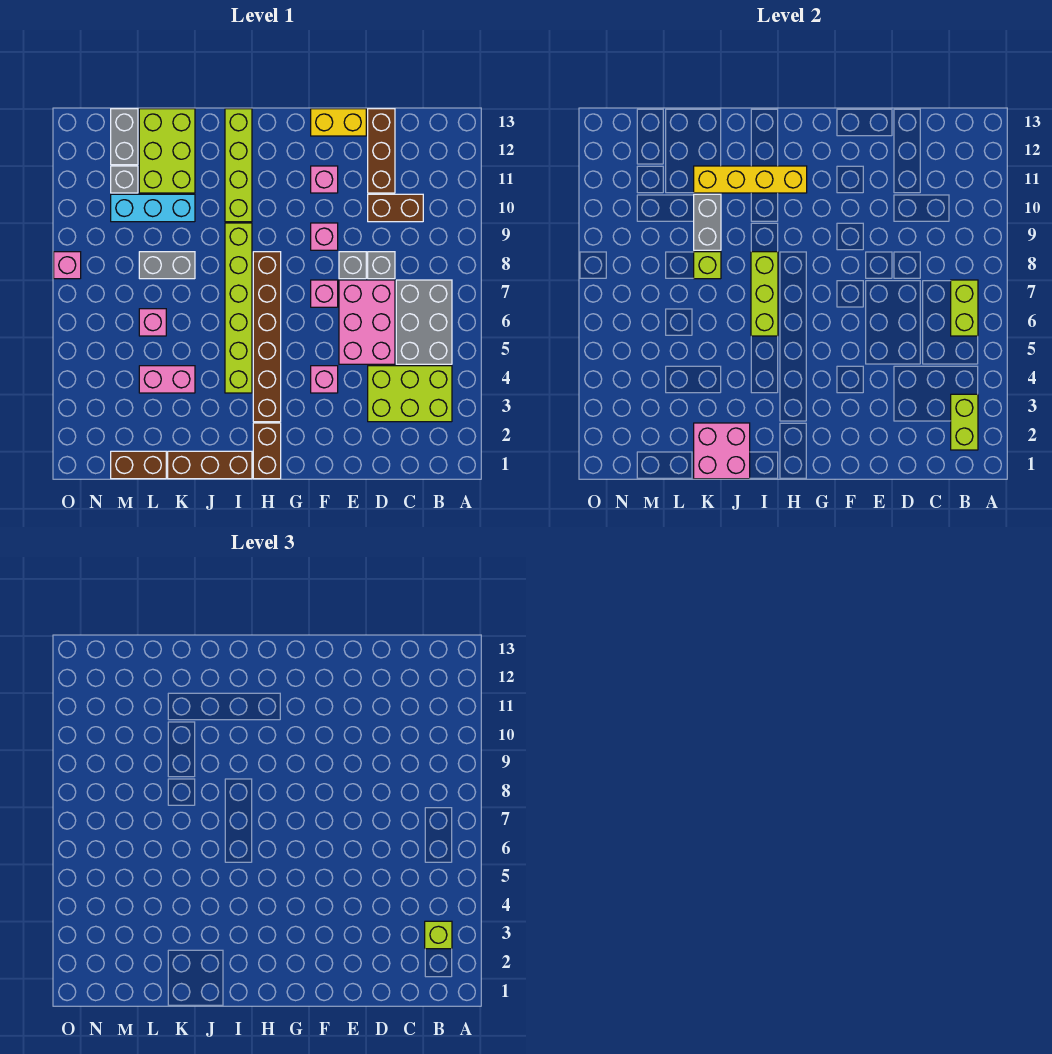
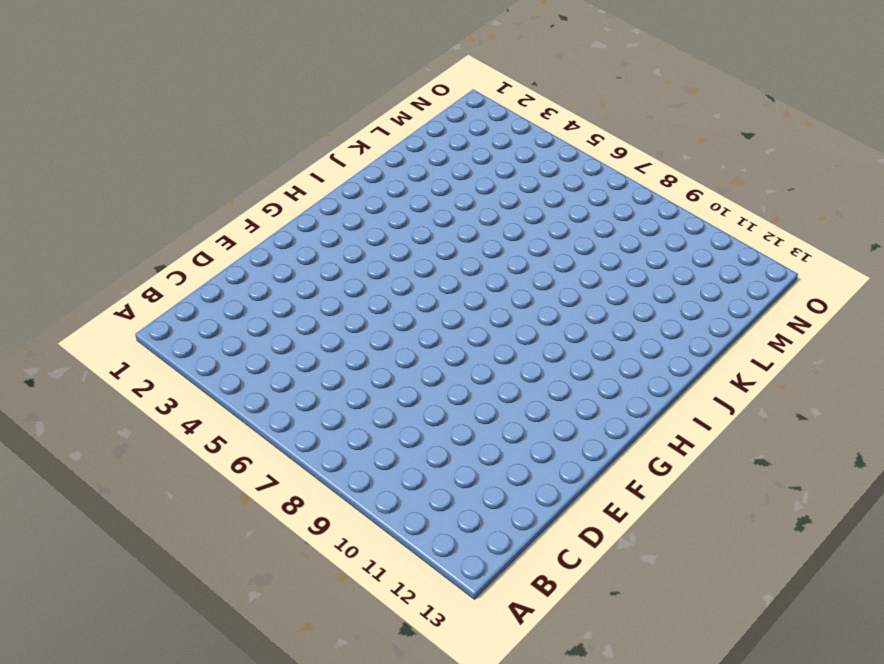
none -> lime 2x3 brick [368,366,452,422]
none -> grey 2x3 brick [396,280,452,364]
none -> brown 1x2 brick [368,194,423,222]
none -> pink 2x3 brick [339,280,395,364]

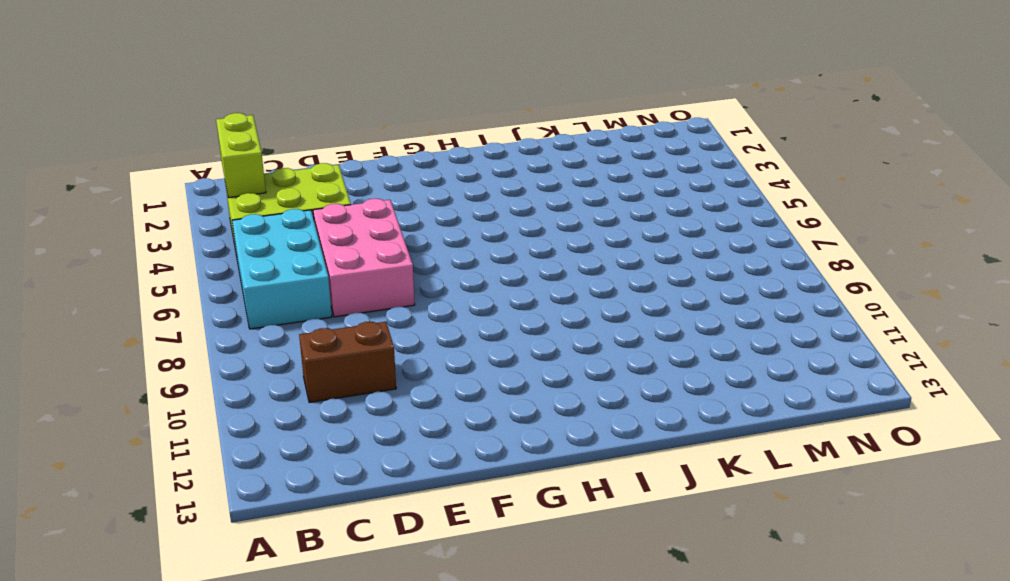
cyan 2x3 brick [232,209,332,329] -> grey 2x3 brick [396,280,452,364]
none -> grey 1x1 brick [368,252,395,279]
none -> brown 1x3 brick [368,109,395,193]
none -> grey 1x1 brick [339,252,366,279]
none -> yellow 1x2 brick [311,109,366,136]

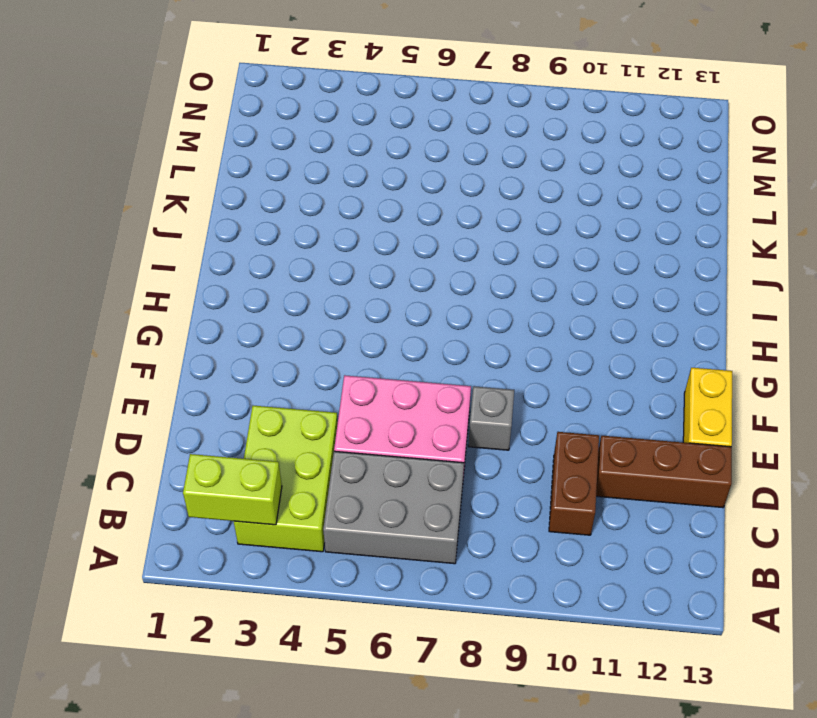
none -> grey 1x1 brick [368,252,395,279]
none -> pink 1x1 brick [311,366,338,393]
none -> pink 1x1 brick [311,280,338,307]
none -> pink 1x1 brick [311,223,338,250]

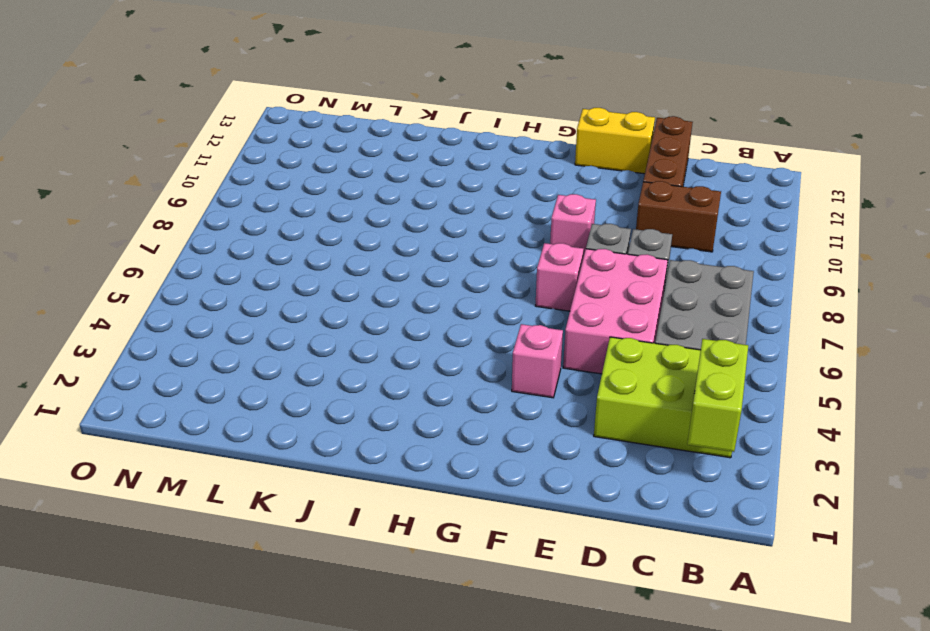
none -> pink 1x1 brick [311,166,338,193]
none -> brown 1x2 brick [253,423,281,479]
none -> brown 1x6 brick [253,252,281,422]
none -> brown 1x3 brick [168,451,252,479]

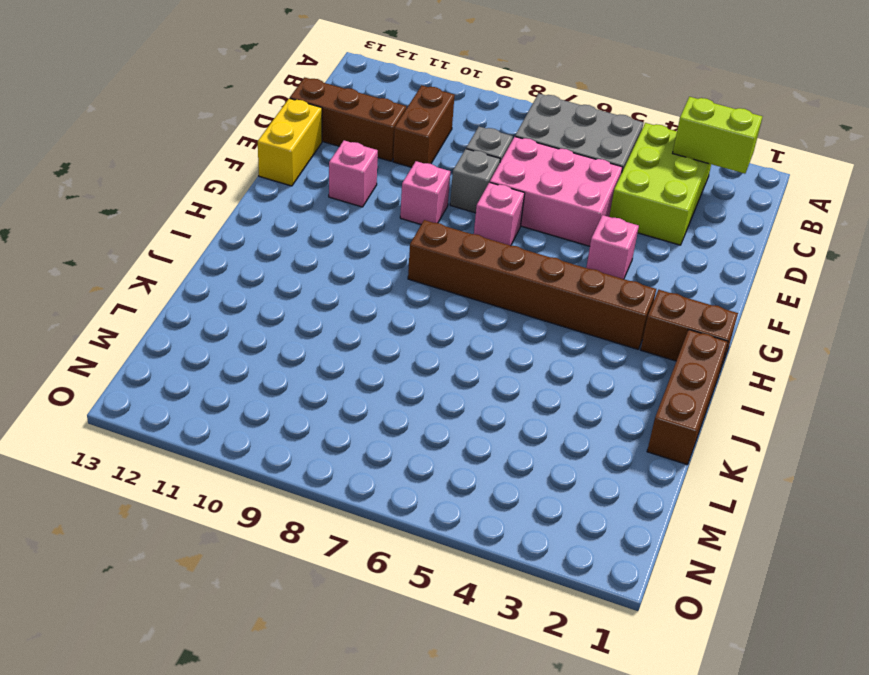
none -> lime 1x6 brick [225,223,252,393]
none -> lime 1x4 brick [225,109,252,222]
none -> pink 1x2 brick [139,366,195,393]
none -> grey 1x2 brick [139,252,195,279]

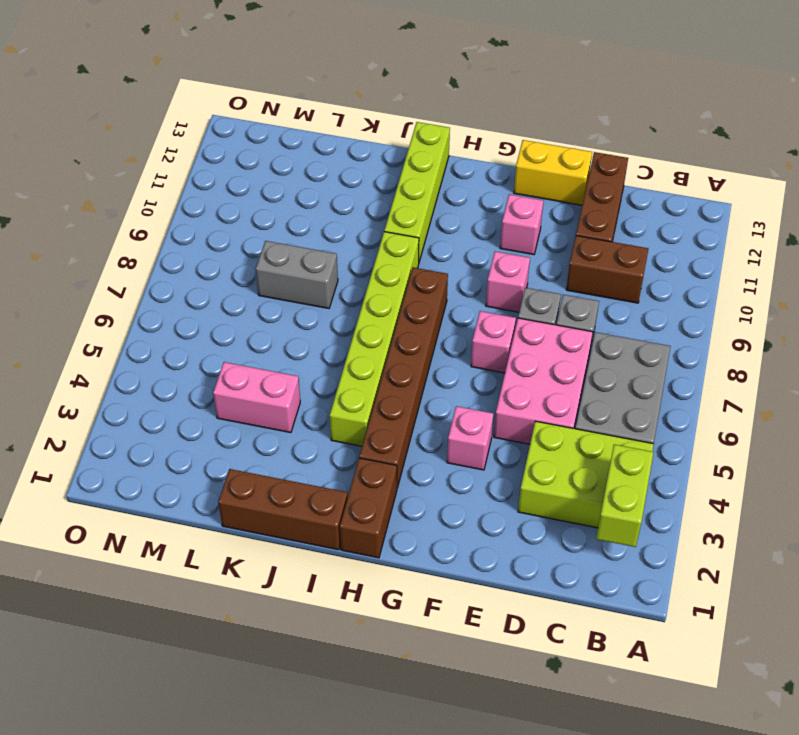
none -> cyan 1x3 brick [111,194,195,222]
none -> lime 2x3 brick [139,109,195,193]
none -> brown 1x2 brick [111,451,166,479]
none -> pink 1x1 brick [139,309,166,336]

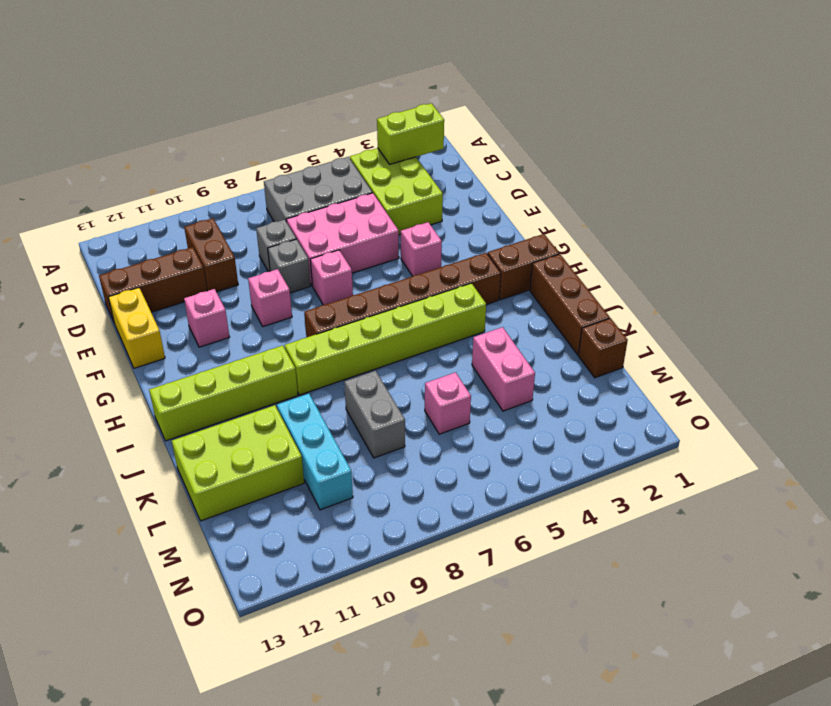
brown 1x1 brick [578,318,628,378] -> brown 1x2 brick [111,451,166,479]
none -> grey 1x1 brick [111,166,138,193]
none -> grey 1x2 brick [111,109,138,165]
none -> pink 1x1 brick [54,252,81,279]
none -> lime 1x2 brick [951,280,978,336]

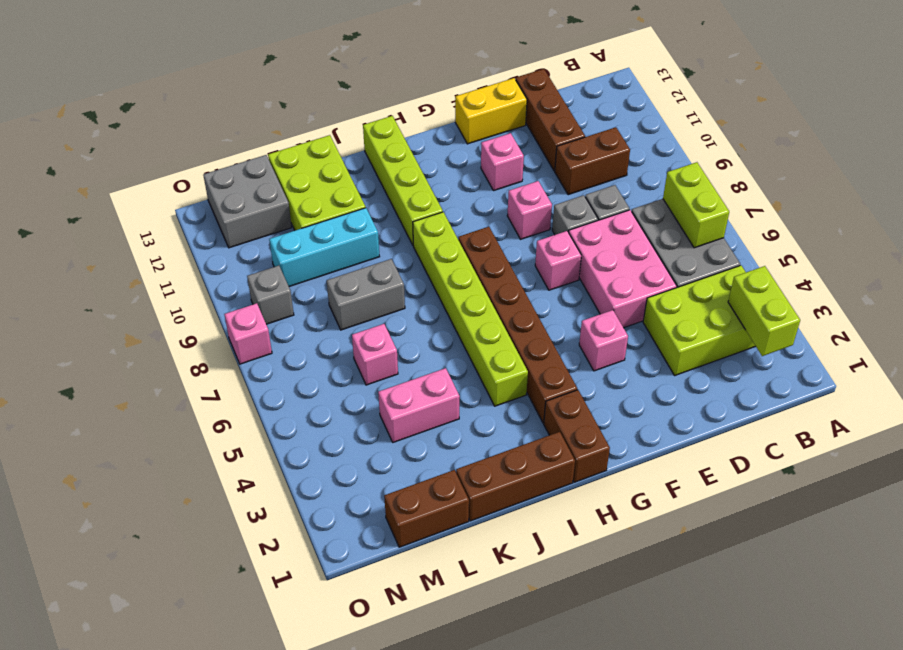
grey 2x2 brick [204,155,292,248] -> grey 1x2 brick [111,109,138,165]
grey 1x1 brick [247,266,294,324] -> grey 1x1 brick moved to [111,166,138,193]
none -> yellow 1x4 brick [694,166,807,193]
none -> lime 1x3 brick [751,252,778,336]
none -> pink 2x2 brick [694,423,750,479]
none -> lime 1x1 brick [694,252,721,279]

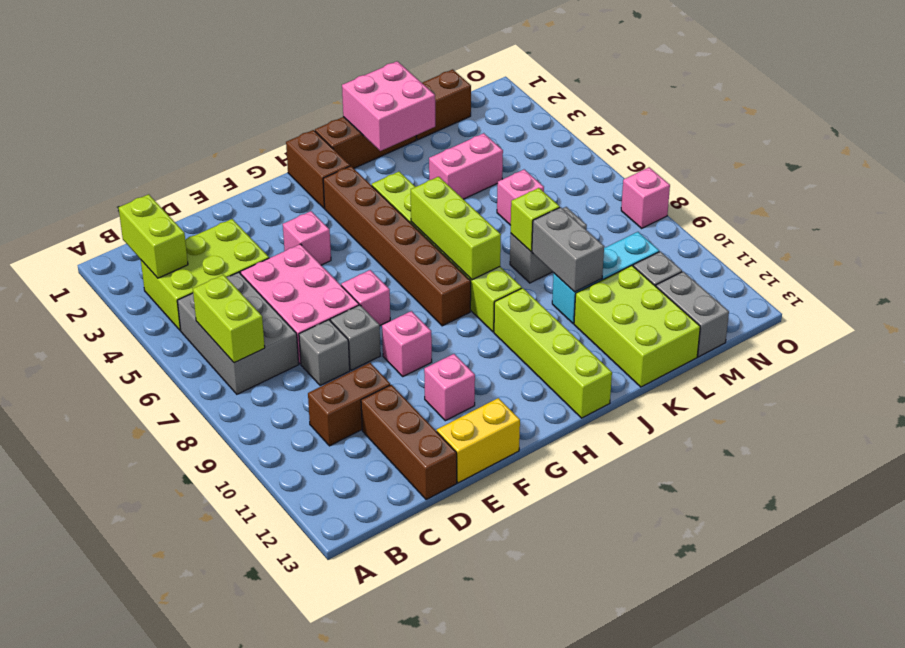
none -> yellow 1x4 brick [694,166,807,193]
none -> lime 1x1 brick [425,921,452,949]

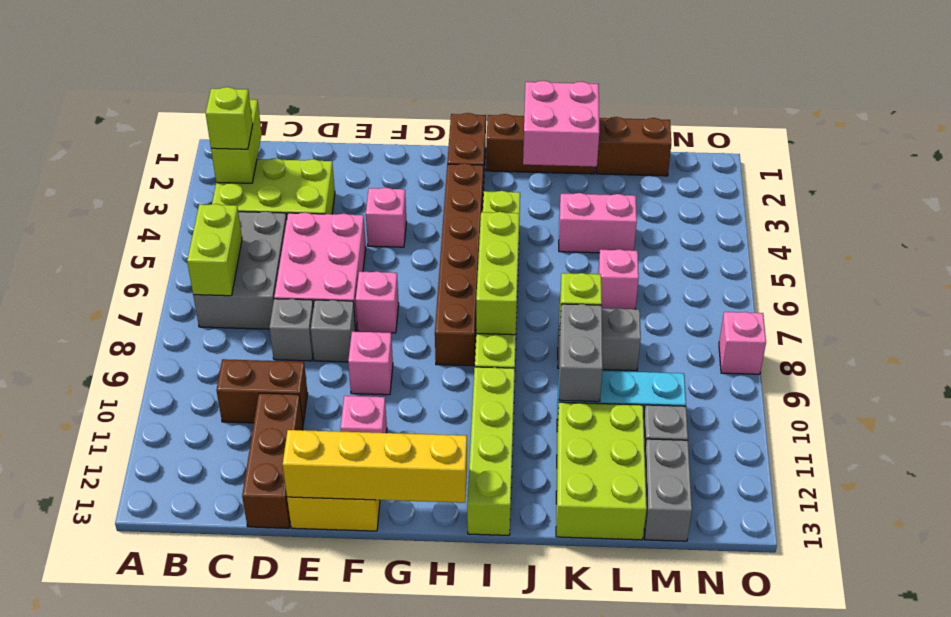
yellow 1x4 brick [283,430,467,503] -> yellow 1x4 brick moved to [694,166,807,193]

